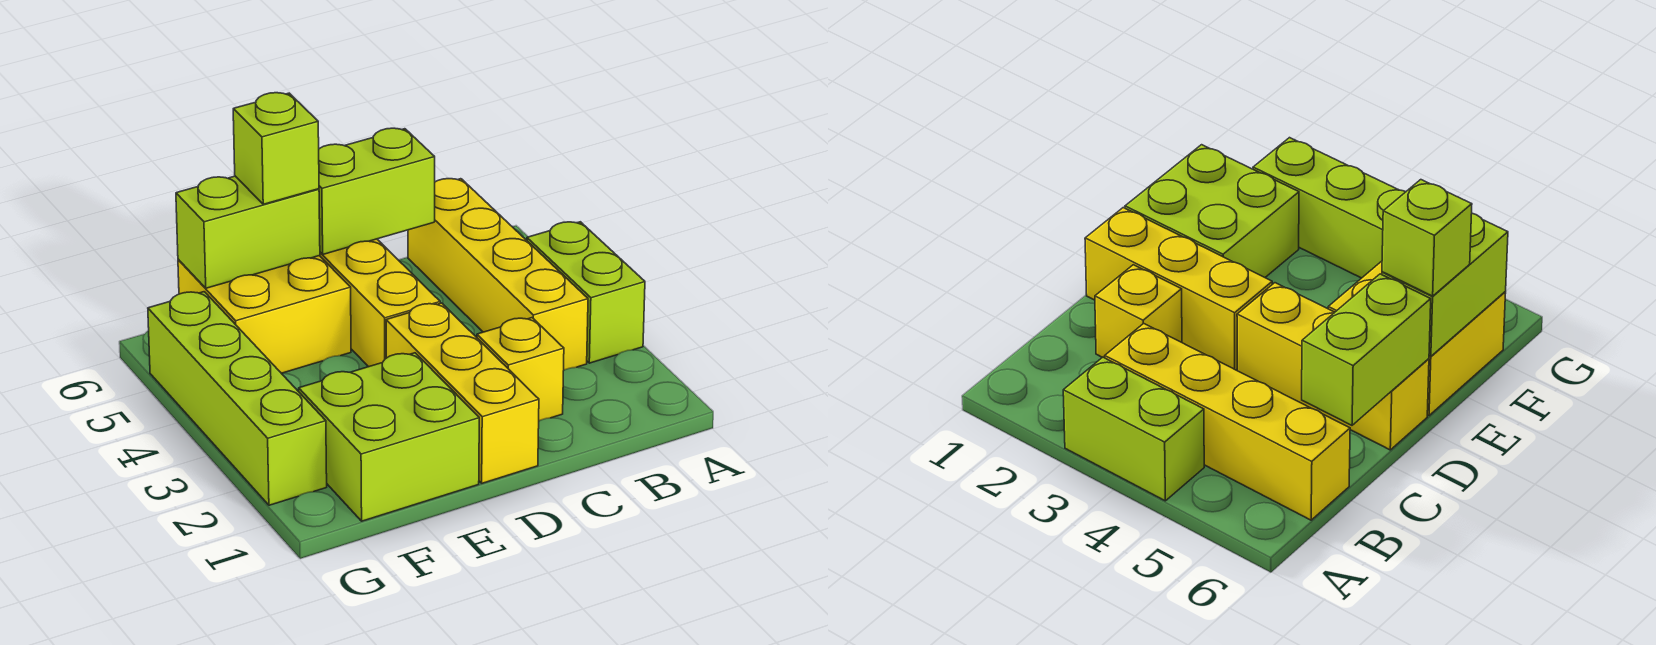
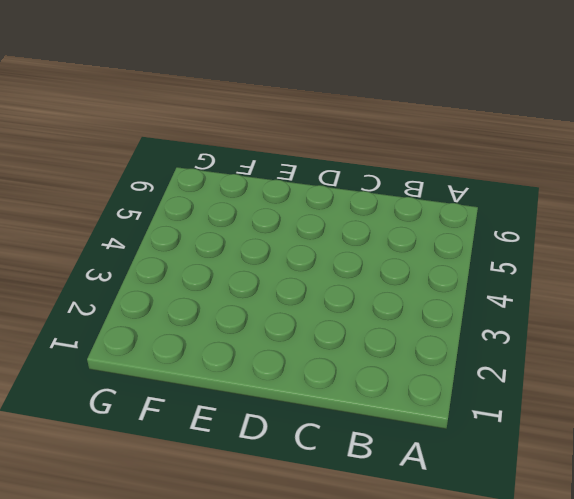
none -> lime 1x2 brick [527,222,645,363]
none -> yellow 1x4 brick [408,179,588,370]

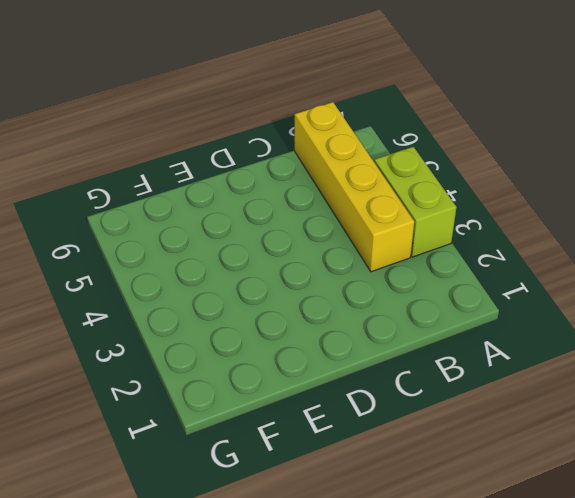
none -> yellow 1x1 brick [477,318,564,421]
none -> yellow 1x3 brick [386,303,539,483]

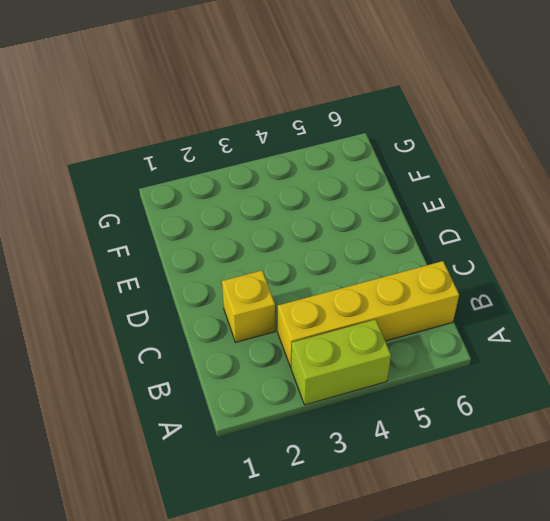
none -> yellow 1x3 brick [386,303,539,483]
none -> yellow 1x3 brick [320,239,440,367]

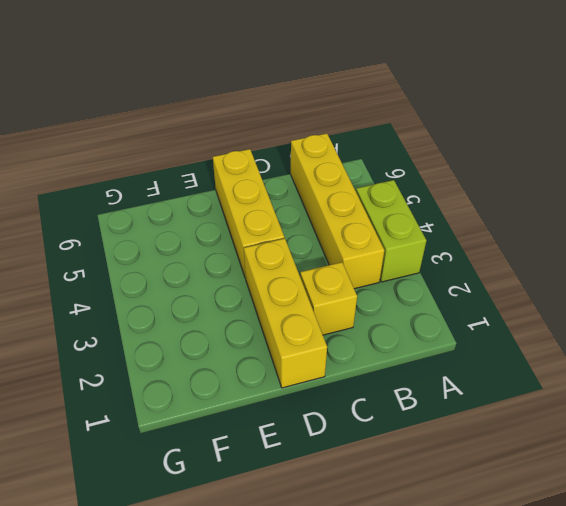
none -> lime 2x2 brick [299,353,479,521]
none -> yellow 2x2 brick [178,256,351,373]

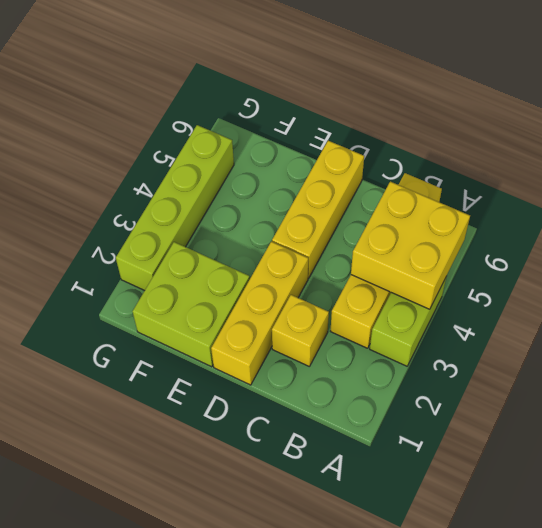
yellow 2x2 brick [351,182,470,309] -> yellow 2x2 brick moved to [178,256,351,373]
none -> lime 1x2 brick [319,128,435,254]
none -> lime 1x2 brick [176,176,320,288]

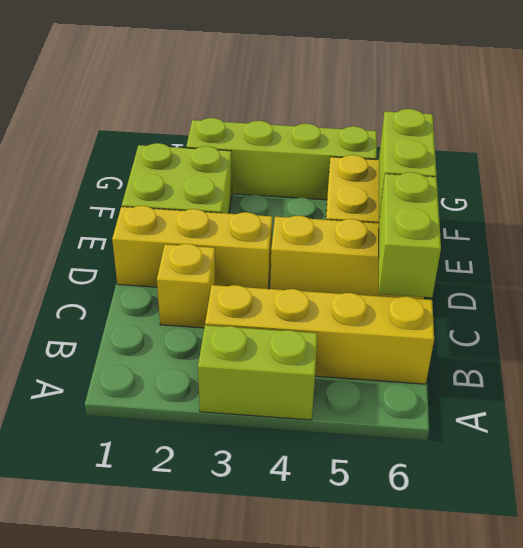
none -> lime 1x1 brick [233,93,319,204]

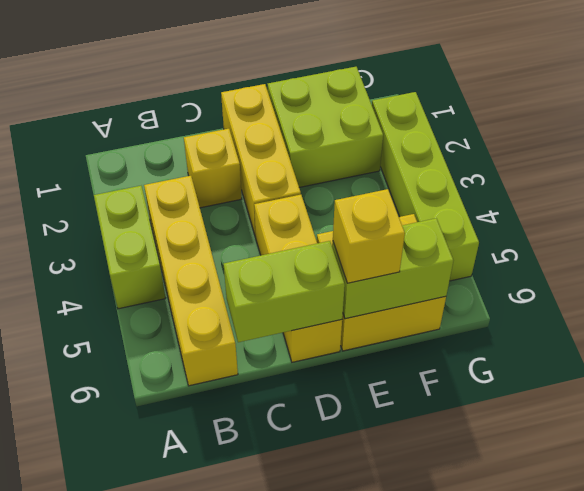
yellow 1x1 brick [333,189,405,283] -> lime 1x1 brick [233,93,319,204]

